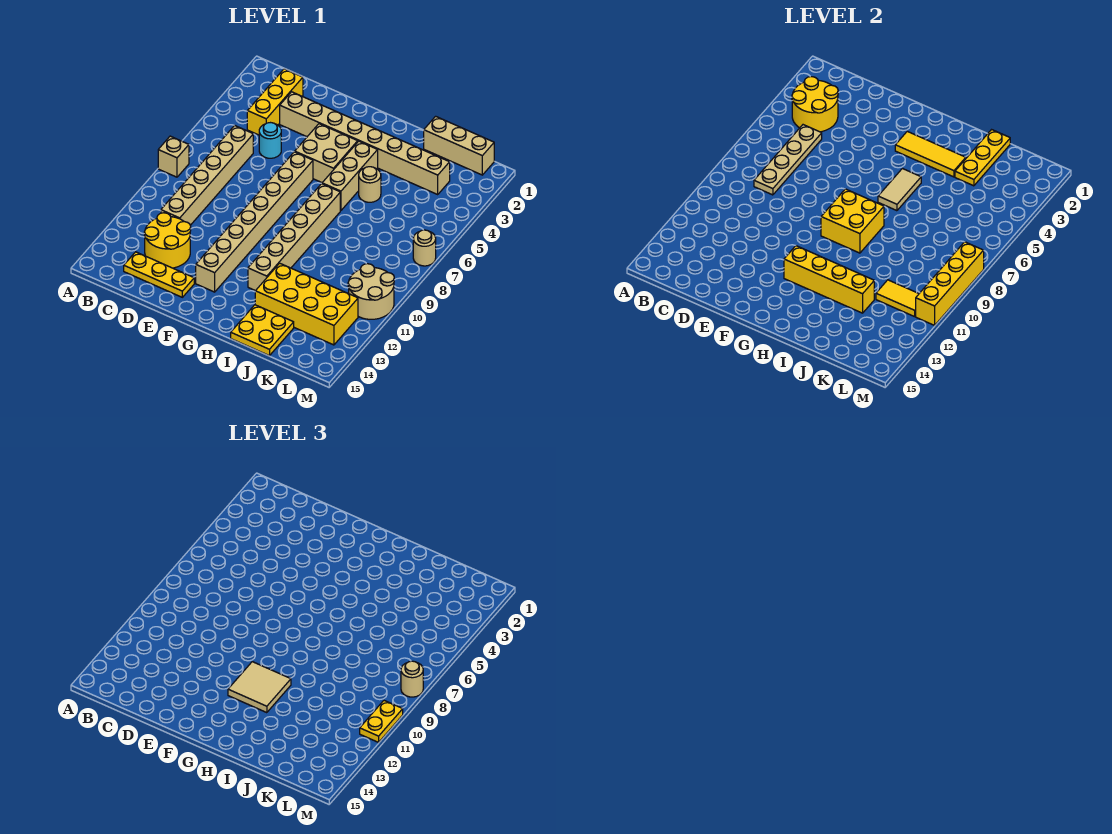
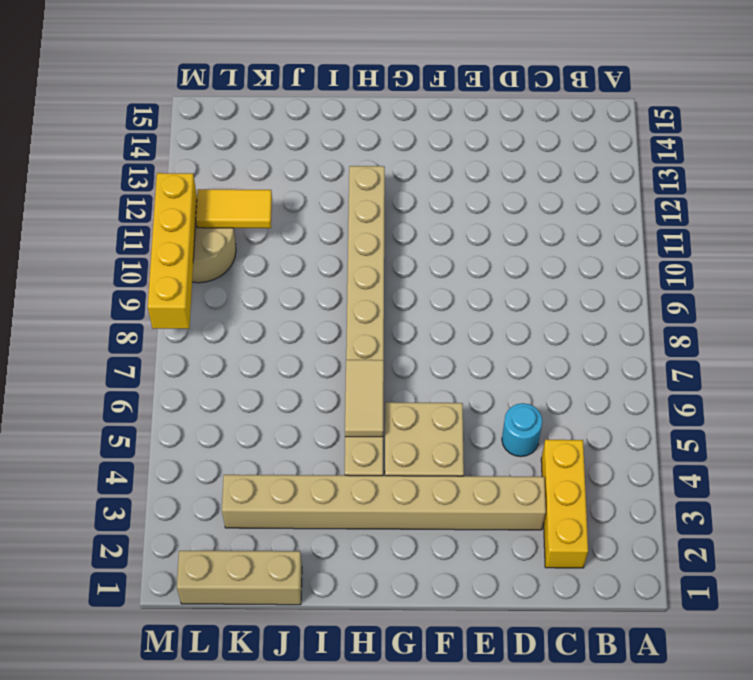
none -> tan 1x1 brick [158,136,189,177]
none -> tan 1x6 brick [161,125,253,225]
none -> yellow 2x2 round brick [144,213,191,268]

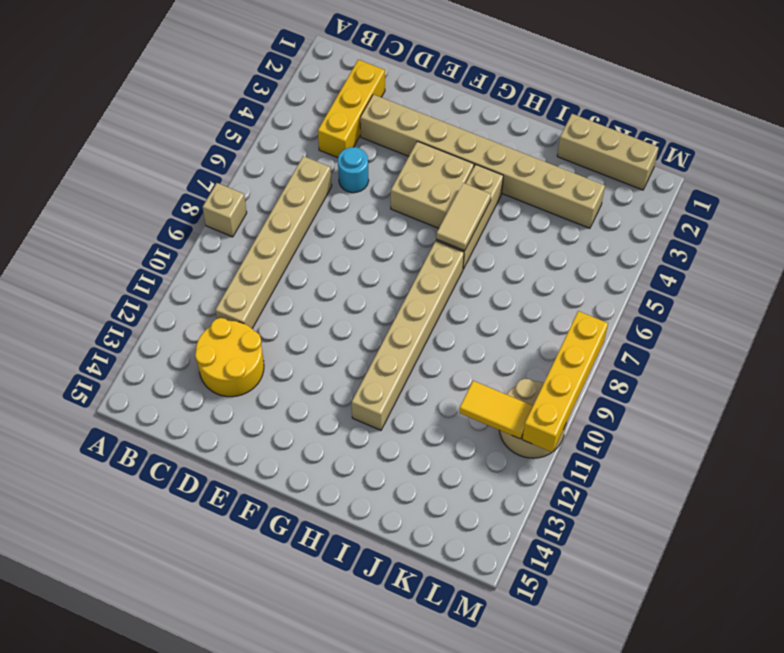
none -> yellow 1x3 plate [124,252,194,297]
none -> tan 1x8 brick [196,152,313,292]
none -> tan 1x1 round brick [359,167,381,202]

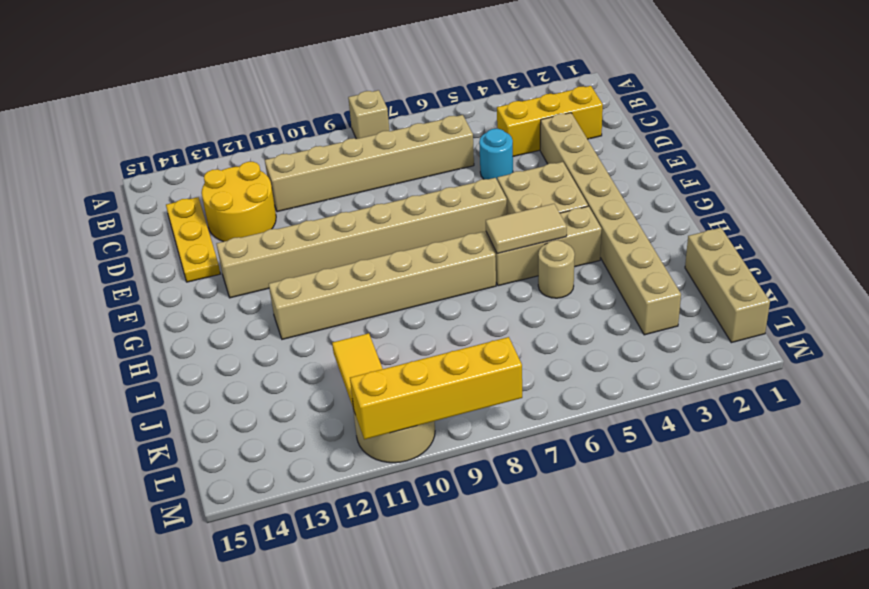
none -> yellow 2x4 brick [255,263,358,345]
none -> yellow 2x2 plate [231,305,294,356]
none -> tan 1x1 round brick [413,230,436,266]

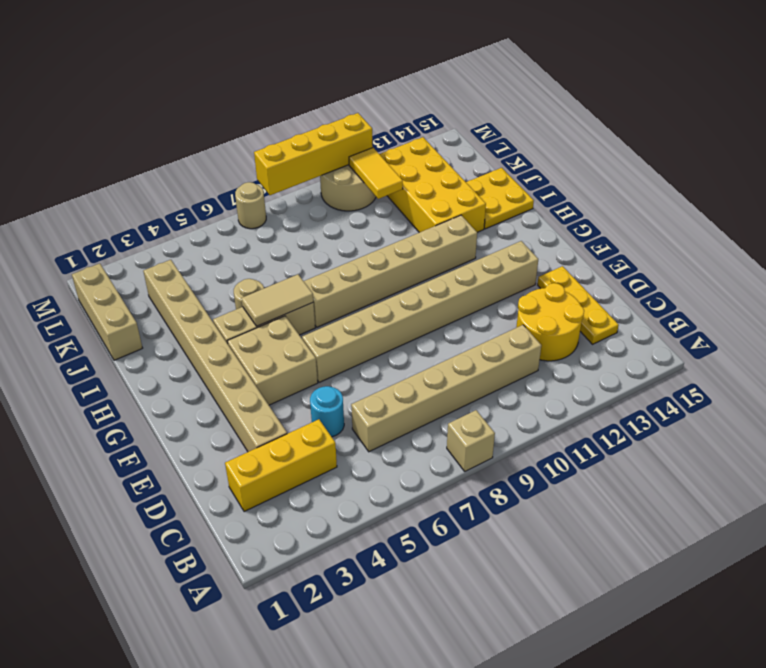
none -> yellow 2x2 round brick [792,77,838,132]
none -> tan 1x4 plate [754,125,822,195]
none -> yellow 1x3 tile [895,131,966,177]

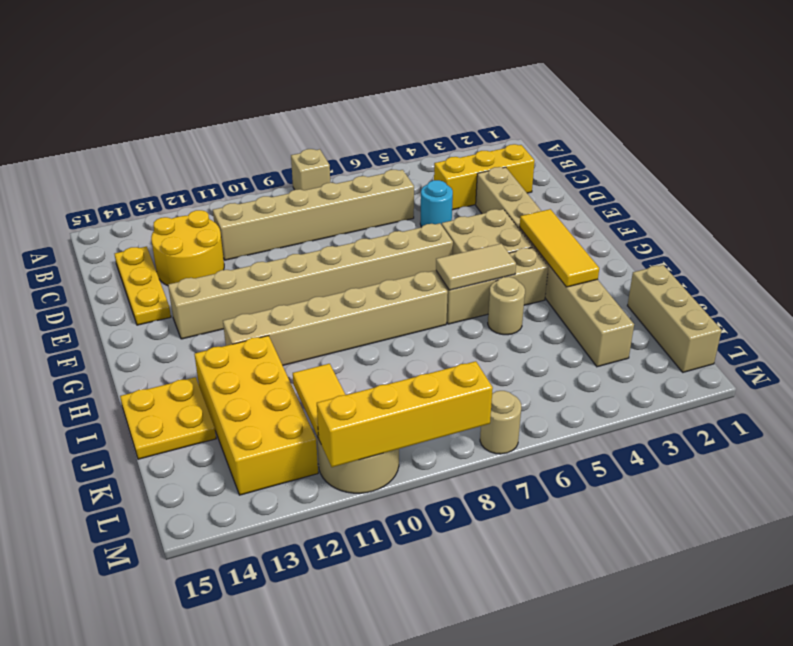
none -> yellow 2x2 round brick [792,77,838,132]
none -> tan 1x4 plate [754,125,822,195]
none -> yellow 2x2 brick [821,189,884,253]

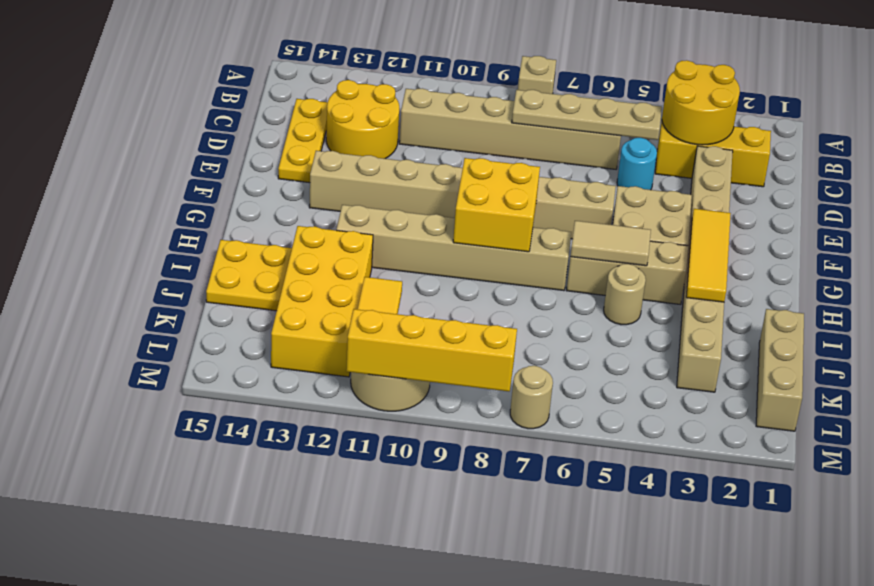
none -> yellow 1x4 brick [784,246,874,313]
none -> yellow 1x3 plate [955,130,1010,186]
none -> tan 2x2 tile [228,662,291,713]

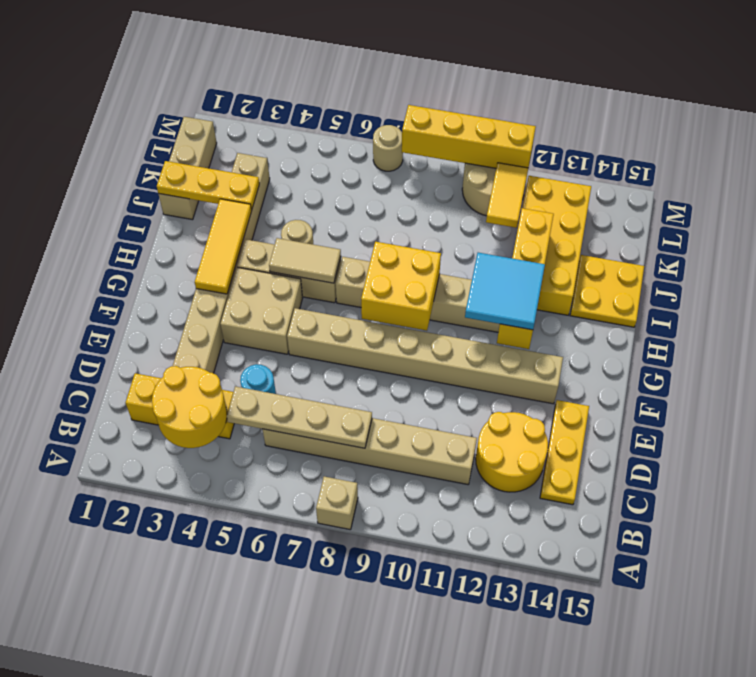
cyan 2x2 tile [465,253,545,330] -> tan 2x2 tile [228,662,291,713]
none -> tan 1x1 round brick [401,661,423,697]
none -> yellow 1x2 plate [360,701,403,742]

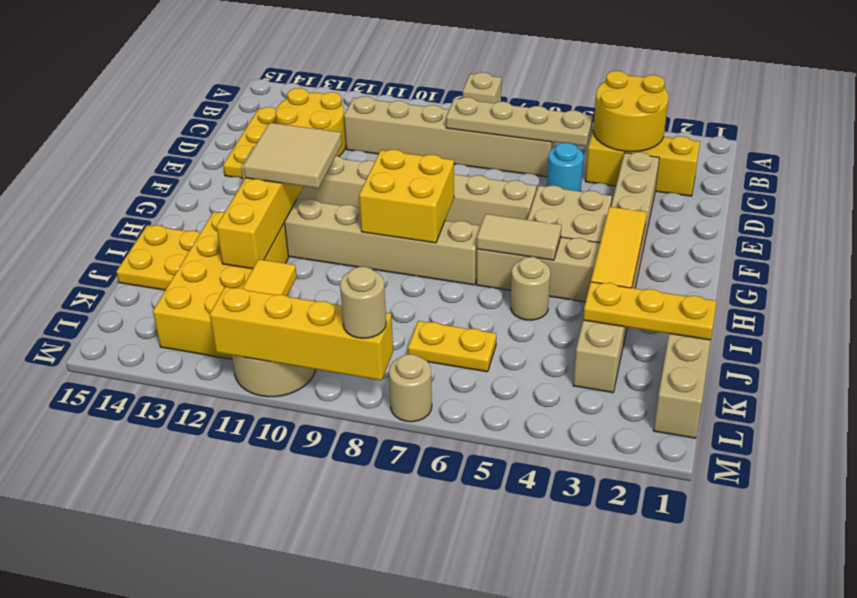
yellow 1x2 plate [408,321,496,372] -> yellow 1x2 plate moved to [360,701,403,742]

